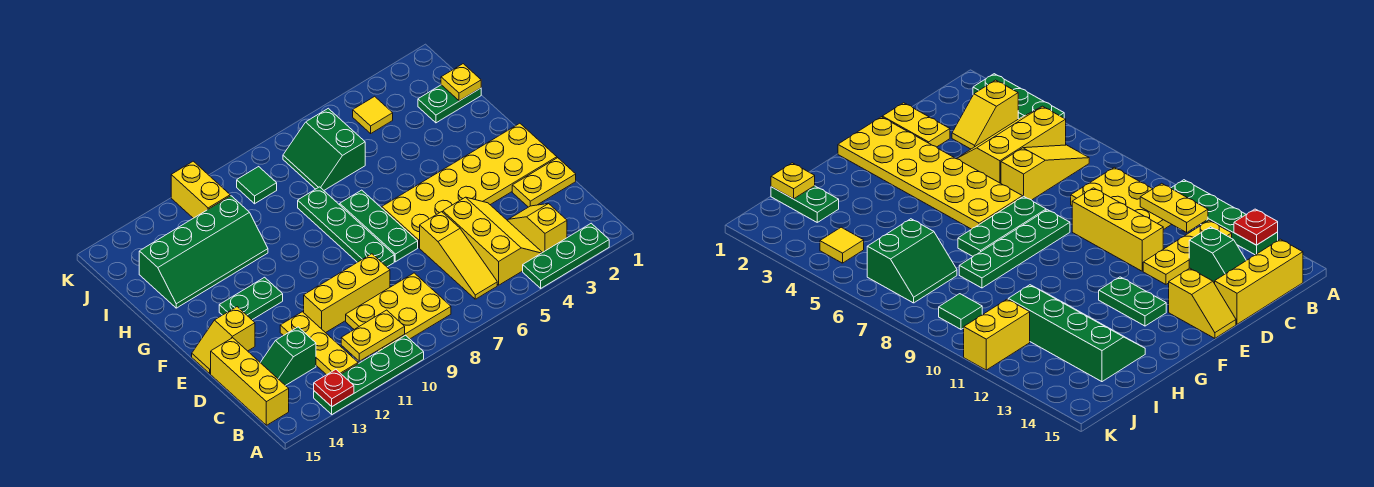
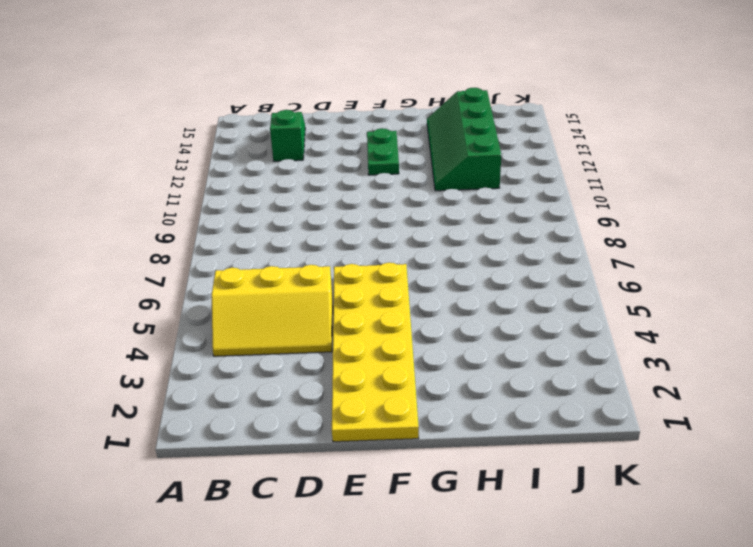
none -> green 1x3 plate [523,223,609,288]
none -> green 1x4 plate [314,335,424,414]
none -> yellow 1x2 slope [508,204,567,252]

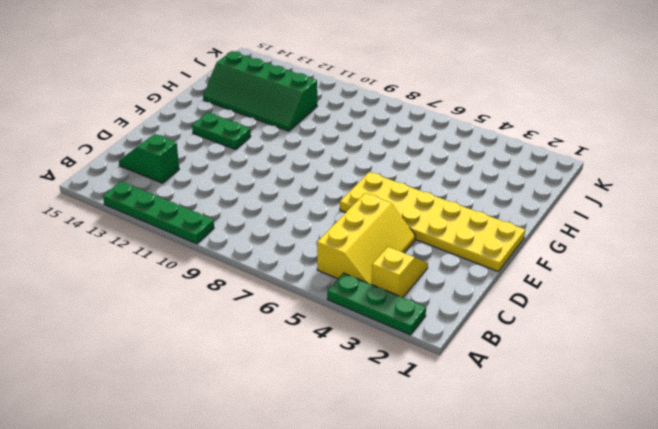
none -> yellow 1x3 slope [420,212,497,299]
none -> yellow 2x3 plate [346,273,451,352]
none -> yellow 1x3 plate [280,312,358,375]

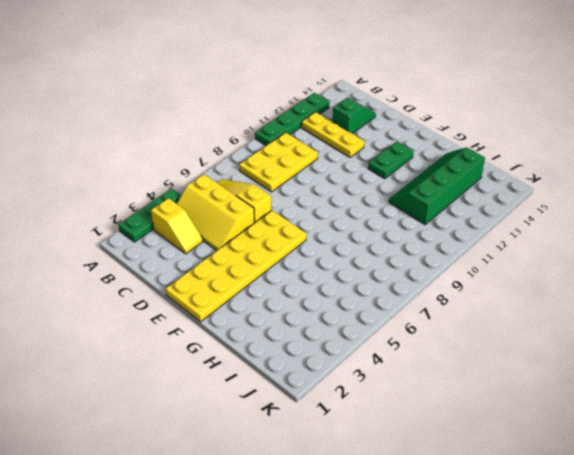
none -> yellow 1x3 brick [211,338,289,425]
none -> yellow 1x2 plate [512,158,576,207]
none -> yellow 1x3 brick [304,254,390,333]

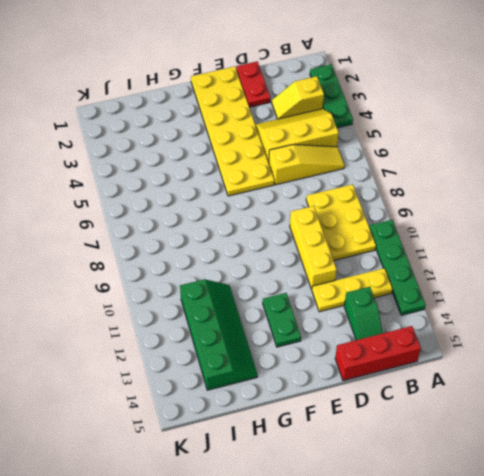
red 1x3 brick [335,326,421,381] -> yellow 1x3 brick [211,338,289,425]
red 1x2 plate [236,62,270,107] -> yellow 1x2 plate [512,158,576,207]
none -> green 1x3 plate [340,190,418,262]
none -> green 1x4 plate [298,187,394,267]
none -> yellow 1x2 slope [192,307,255,374]

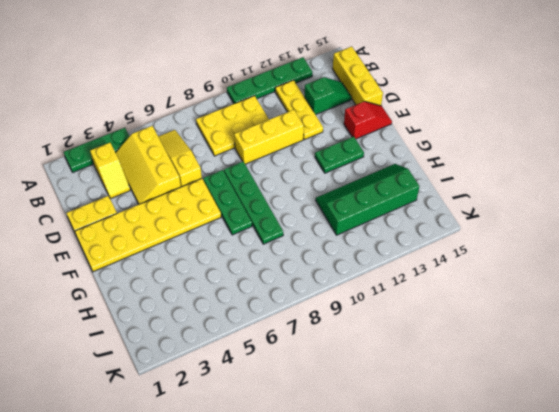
red 1x2 slope [344,101,392,139] -> yellow 1x2 slope [192,307,255,374]
none -> green 1x2 plate [418,85,481,123]
none -> green 2x2 slope [283,108,365,190]
none -> yellow 1x1 tile [353,96,393,133]

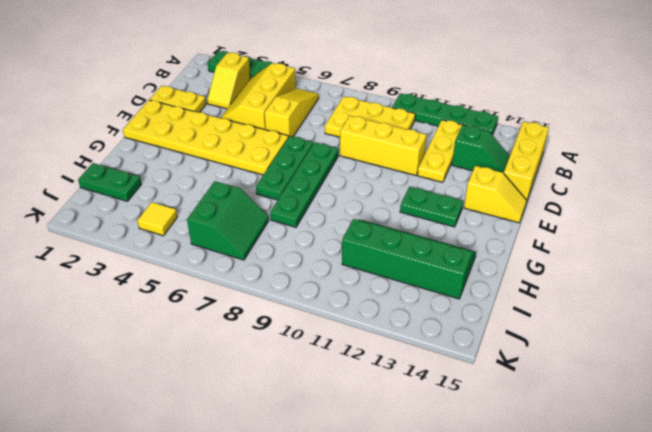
none -> green 1x1 tile [237,167,277,204]
none -> yellow 1x2 brick [171,161,230,218]
none -> red 1x1 plate [314,369,354,406]

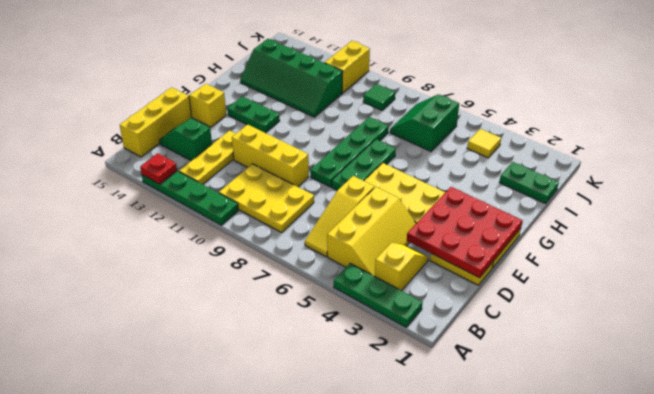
red 3x3 plate [407,187,522,278] -> none
none -> yellow 1x2 plate [341,310,405,361]
none -> yellow 1x1 plate [441,64,481,101]

